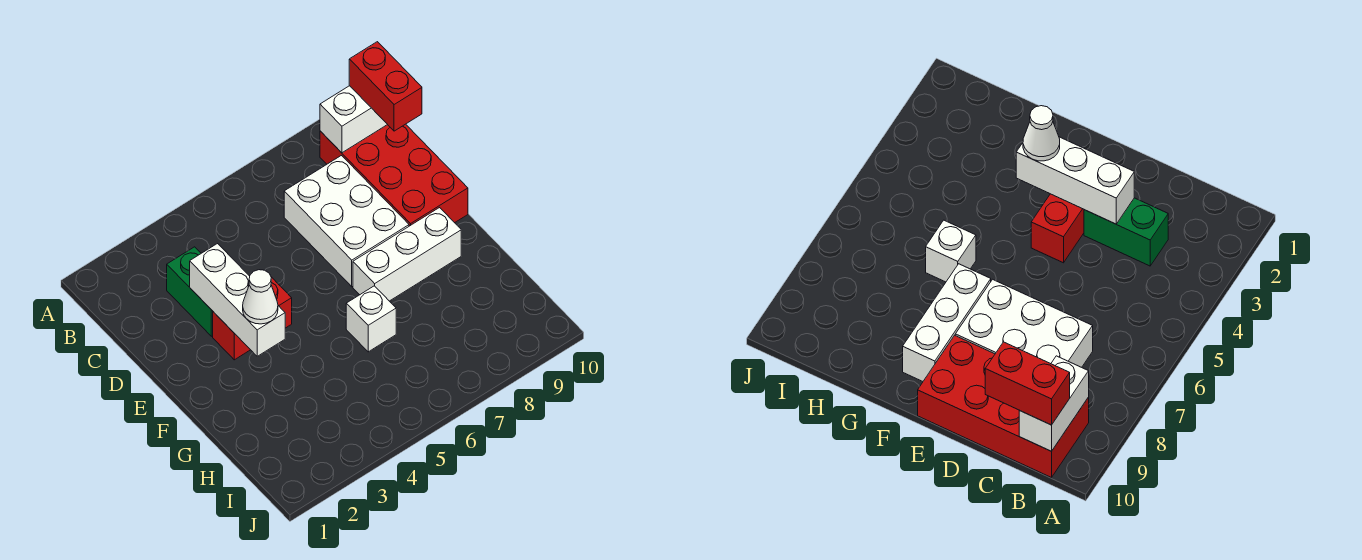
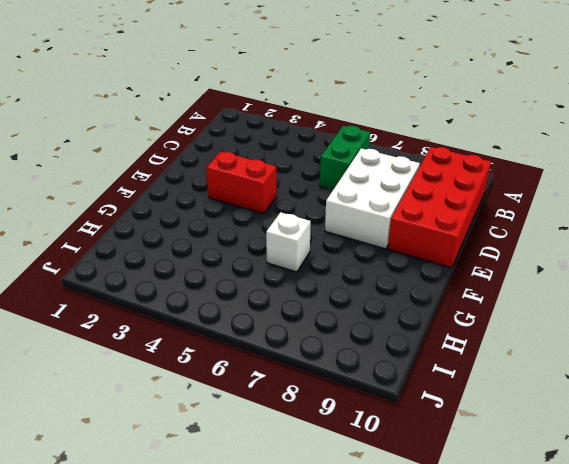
green 1x2 brick [320,126,370,190] -> green 1x2 brick moved to [167,247,213,336]
none -> white 1x3 brick [353,208,461,301]
none -> white 1x2 brick [320,86,387,153]

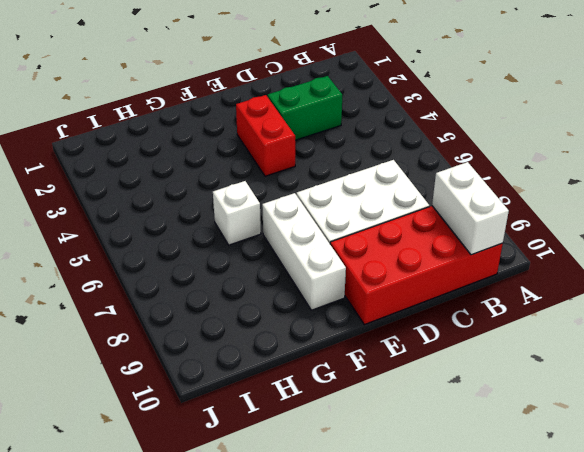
none -> white 1x3 brick [190,244,285,356]
none -> red 1x2 brick [349,42,422,131]

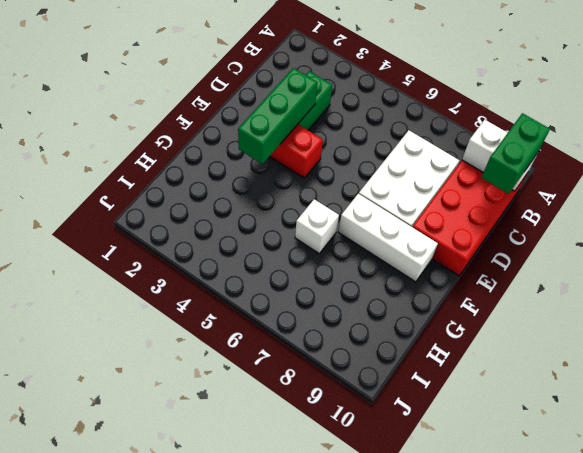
green 1x2 brick [482,113,550,194] -> red 1x2 brick [349,42,422,131]
green 1x3 brick [238,68,317,164] -> white 1x3 brick [190,244,285,356]
none -> white 1x1 cone [243,270,278,324]

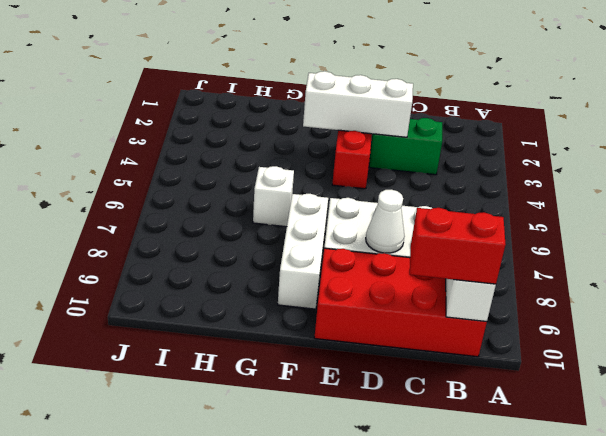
white 1x1 cone [366,190,404,253] -> white 1x1 cone moved to [243,270,278,324]

